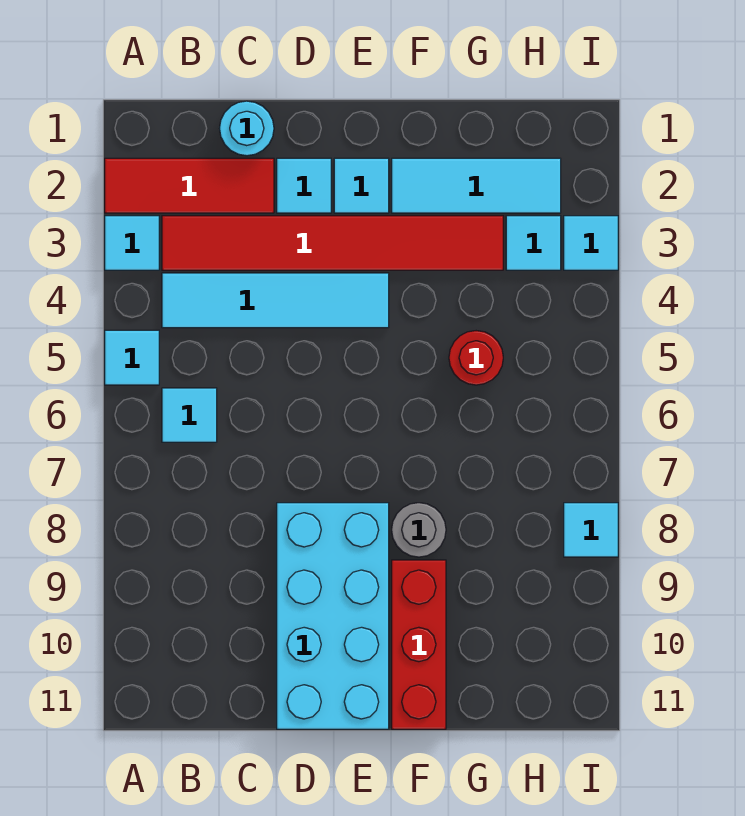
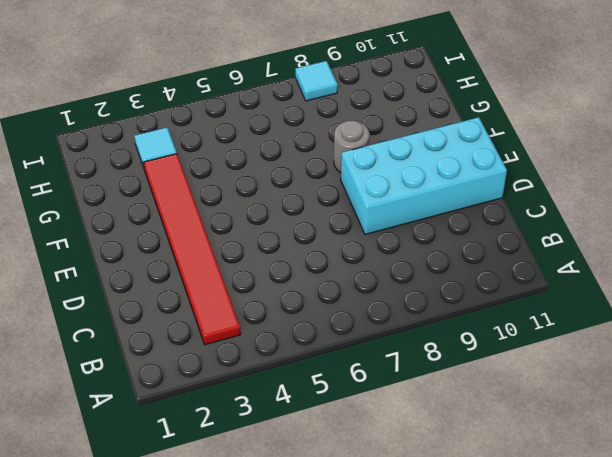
none -> red 1x3 tile [105,158,274,213]
none -> cyan 1x1 tile [105,216,159,270]
none -> cyan 1x1 tile [105,330,159,385]

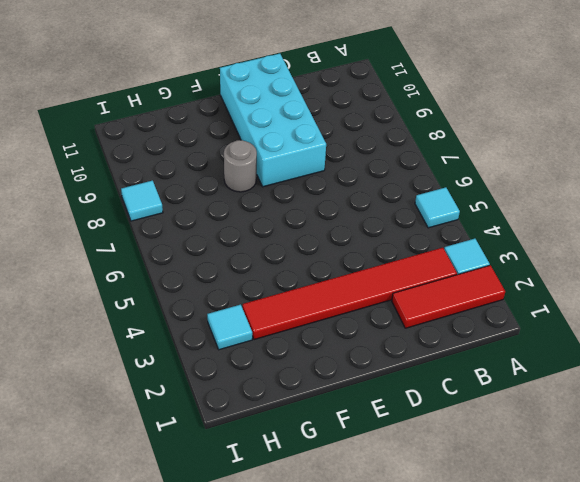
none -> cyan 1x4 tile [162,273,389,328]
none -> cyan 1x1 tile [162,388,217,442]
none -> cyan 1x1 round brick [220,101,274,156]

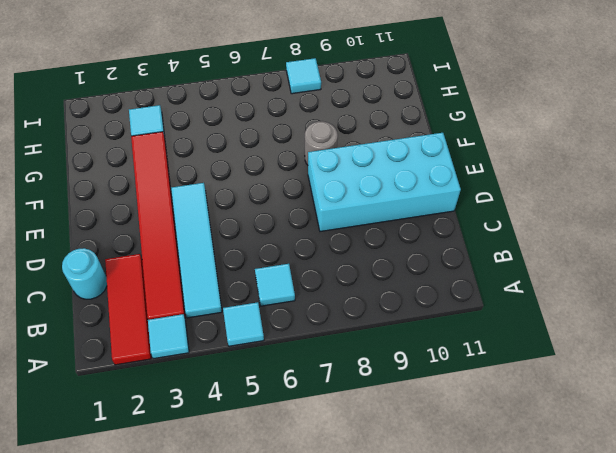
none -> cyan 1x1 tile [277,158,331,213]
none -> cyan 1x1 tile [334,158,389,213]
none -> cyan 1x3 tile [392,158,561,213]

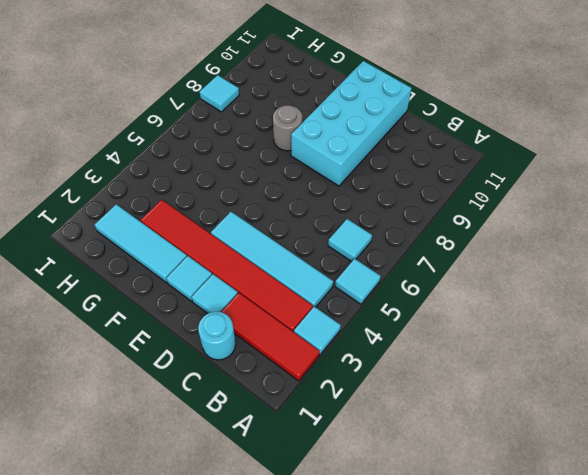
none -> red 1x3 brick [392,560,446,729]
none -> red 1x1 round brick [449,331,503,385]
none -> cyan 1x1 tile [506,216,561,270]

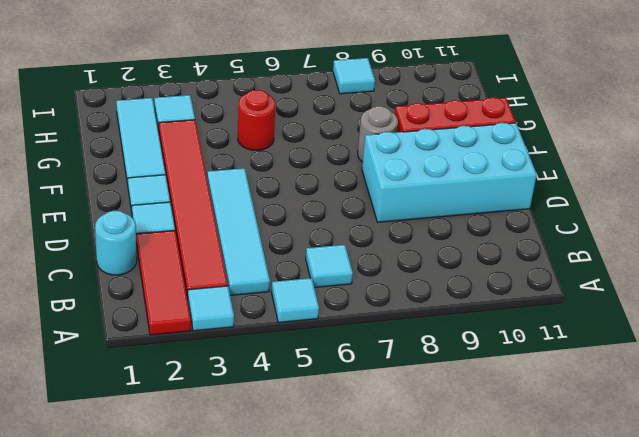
none -> cyan 1x1 tile [564,216,618,270]

